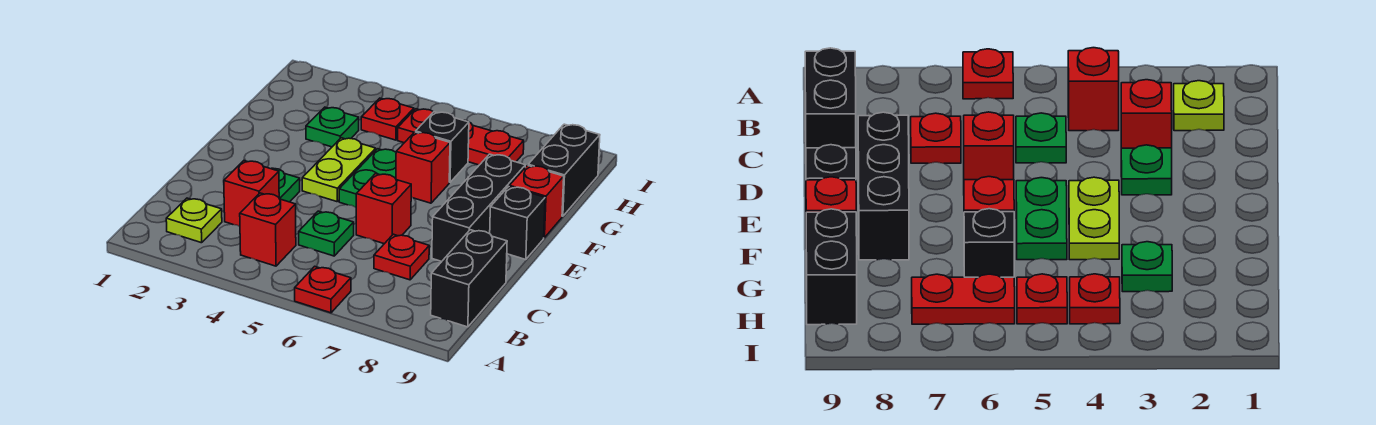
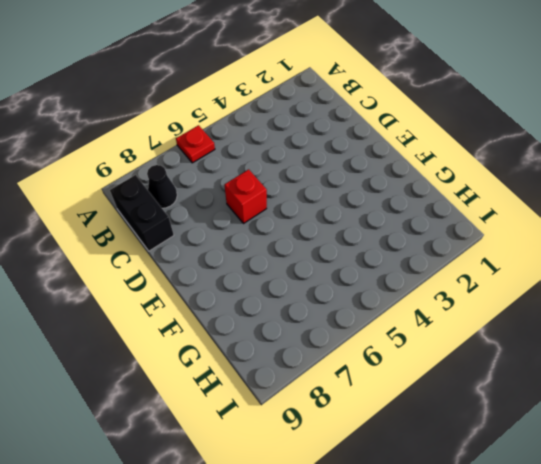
black 1x1 cone [147,165,177,208] -> none
none -> lime 1x1 plate [166,198,222,243]
none -> red 1x1 brick [240,193,296,266]
none -> red 1x1 brick [224,161,279,226]

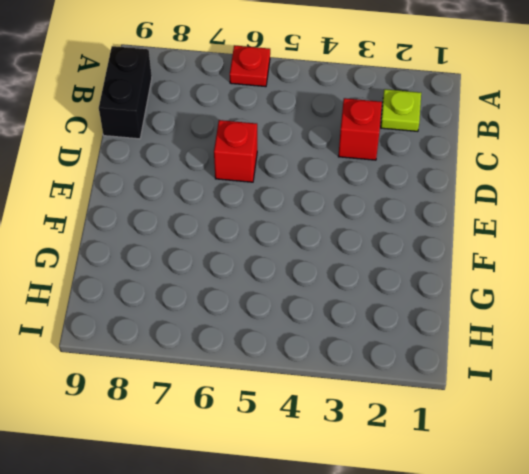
none -> red 1x1 brick [240,193,296,266]
none -> green 1x1 plate [299,211,354,256]
none -> red 1x1 plate [374,234,429,280]

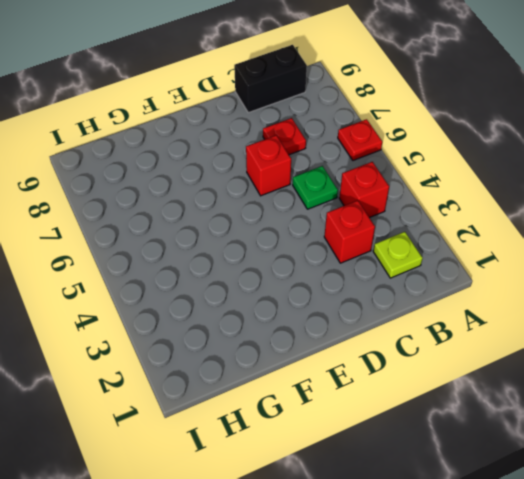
none -> green 1x1 plate [271,168,300,202]
none -> black 1x3 brick [432,154,525,261]
none -> lime 1x2 plate [302,138,376,202]

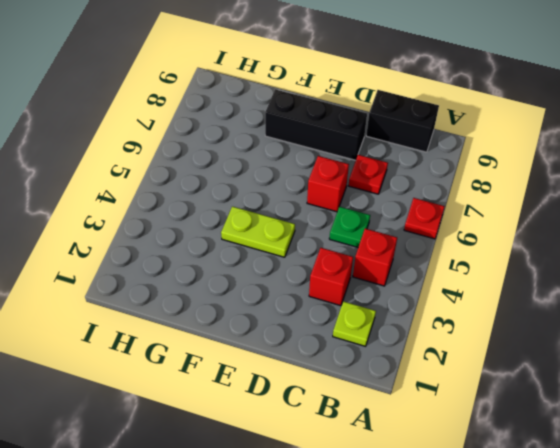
none -> green 1x1 plate [271,168,300,202]
none -> green 1x2 plate [339,149,396,207]
none -> black 1x1 brick [490,187,545,260]

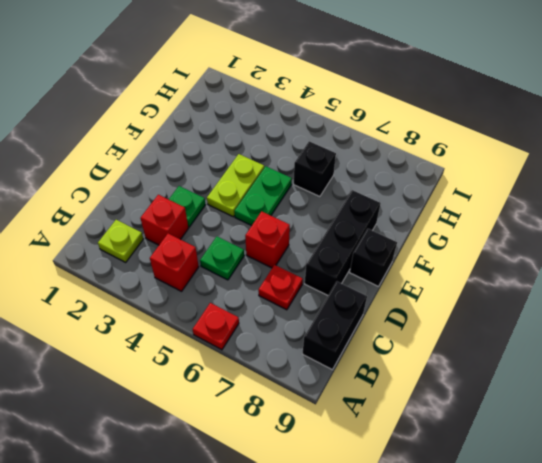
none -> red 1x1 brick [396,132,450,203]
none -> red 1x1 brick [509,165,564,238]
none -> green 1x1 plate [306,107,359,147]

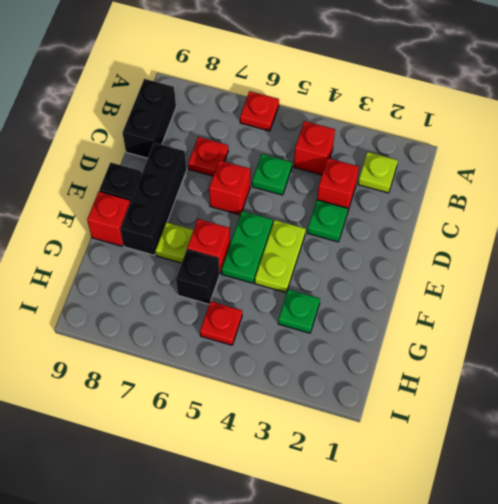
lime 1x1 plate [155,222,193,263] -> none
none -> black 1x2 brick [528,124,600,216]
none -> red 1x1 plate [361,98,414,140]
none -> red 1x2 plate [464,120,524,165]

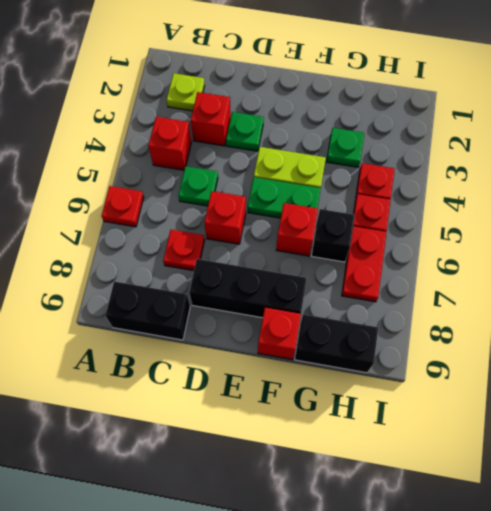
none -> black 1x1 brick [490,187,545,260]

